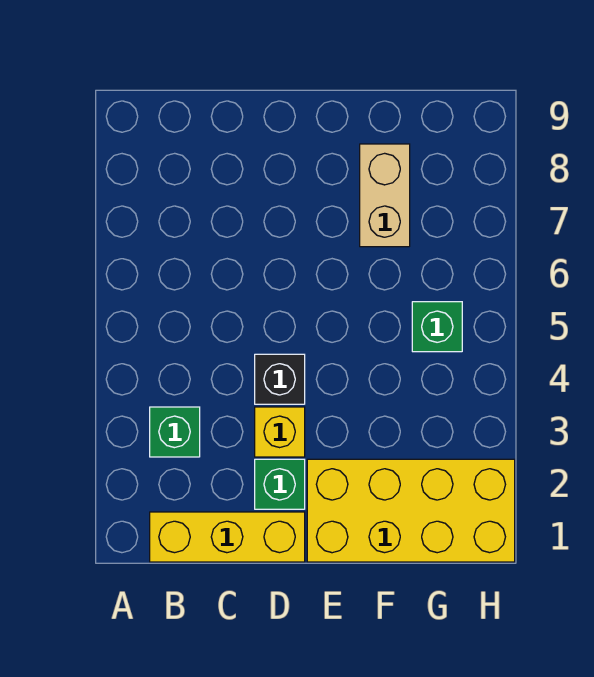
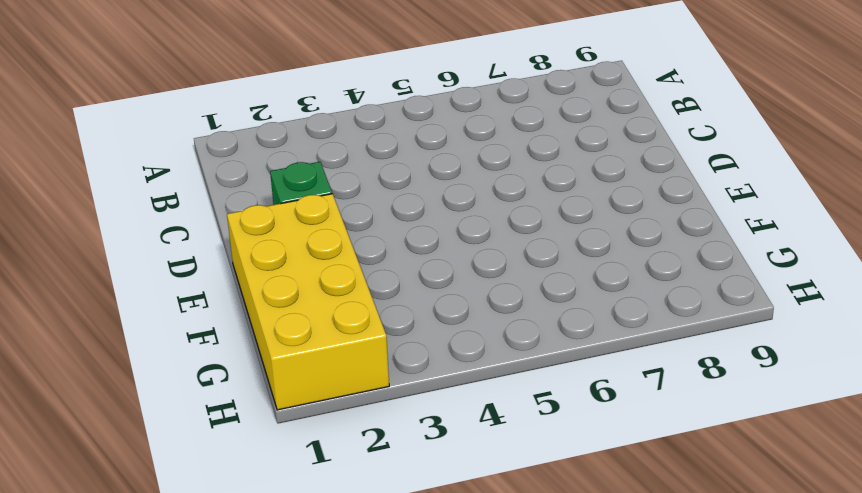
none -> yellow 1x3 brick [150,512,305,562]
none -> green 1x1 brick [150,407,200,457]

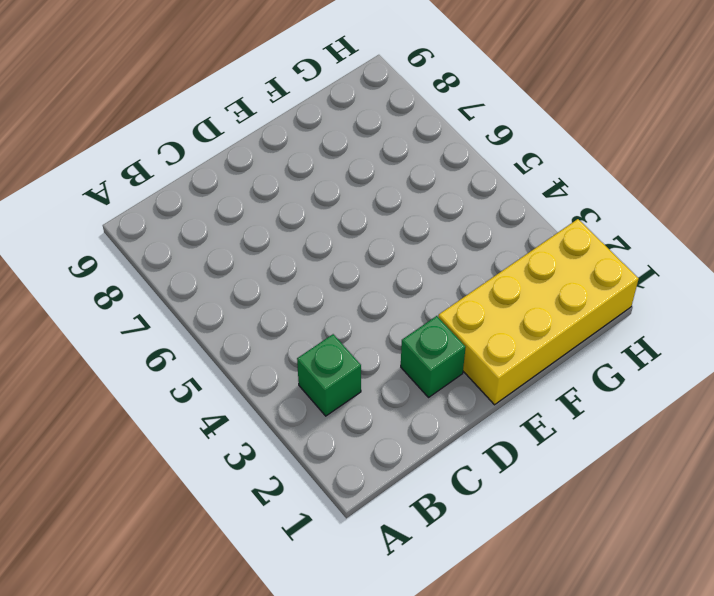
none -> yellow 1x3 brick [150,512,305,562]
none -> yellow 1x1 brick [255,407,305,457]

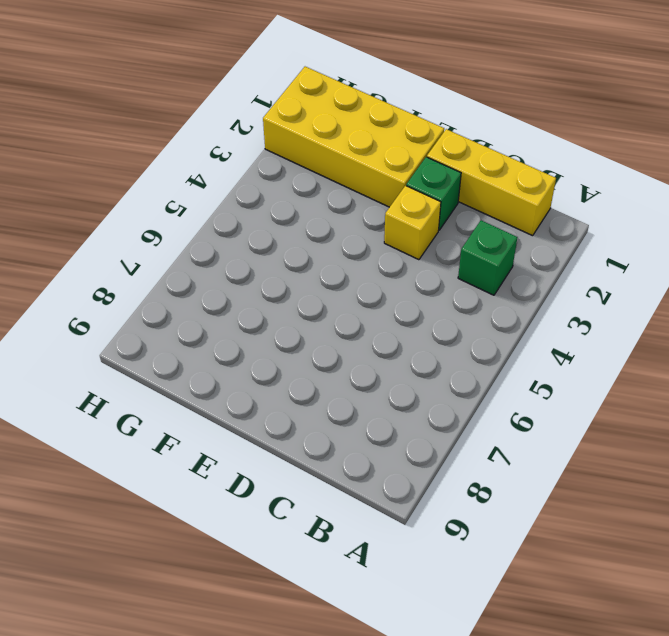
none -> black 1x1 brick [255,354,305,404]
none -> tan 1x2 brick [360,144,410,247]

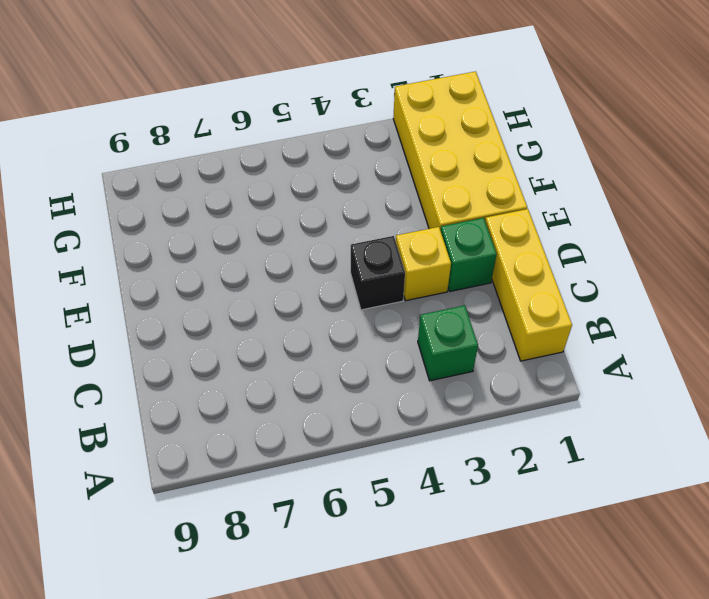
none -> tan 1x2 brick [360,144,410,247]
none -> green 1x1 brick [412,302,462,352]

